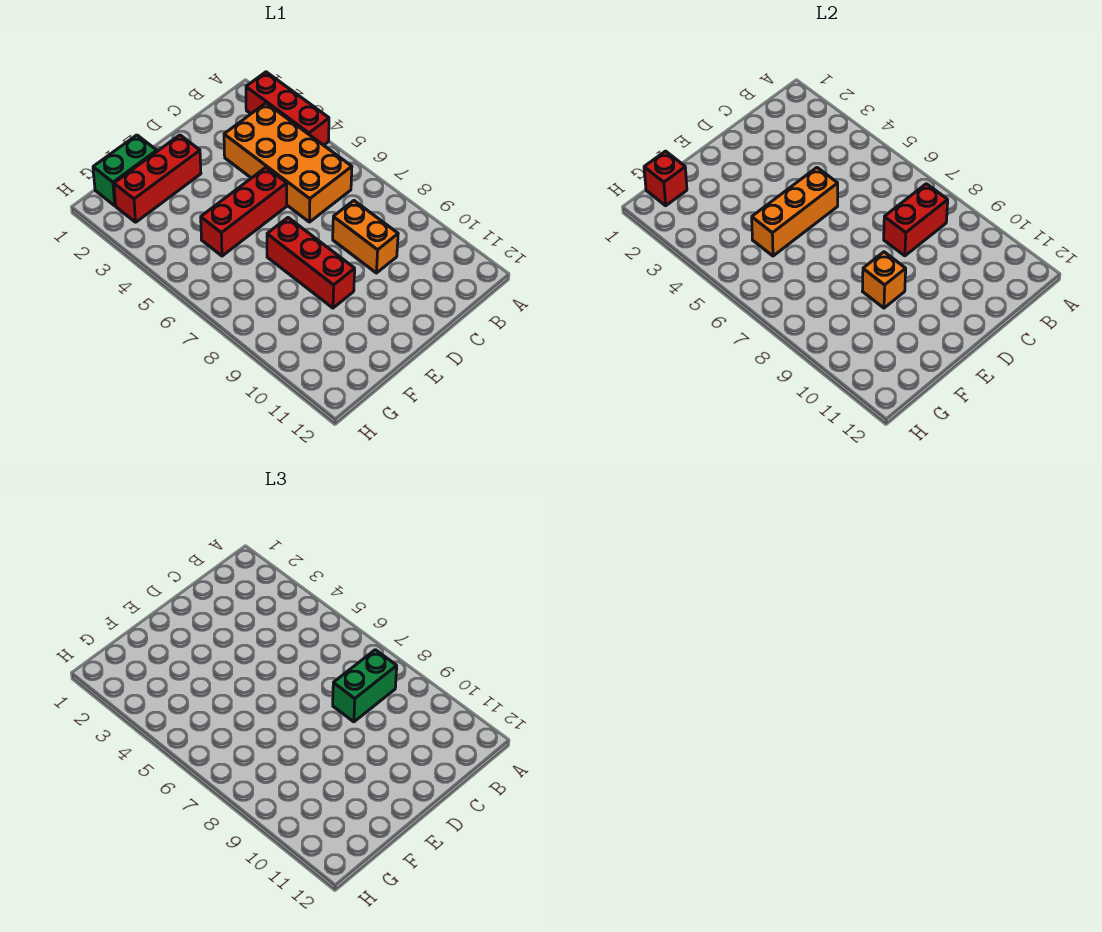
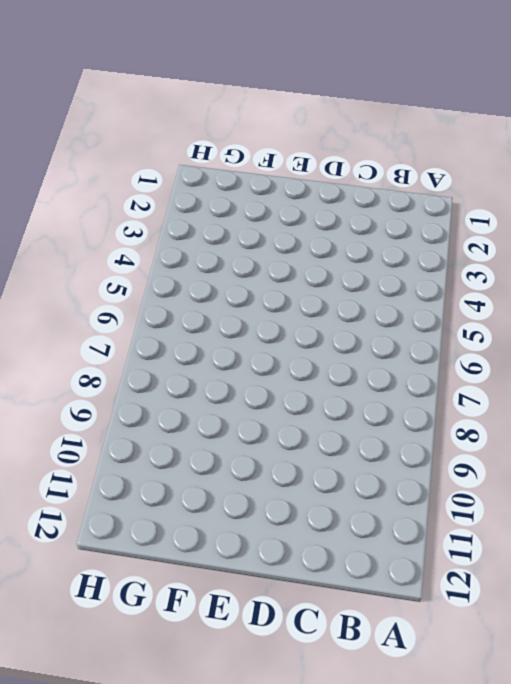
none -> red 1x3 brick [246,72,329,145]
none -> orange 2x4 brick [224,103,352,222]
none -> orange 1x2 brick [333,201,398,273]

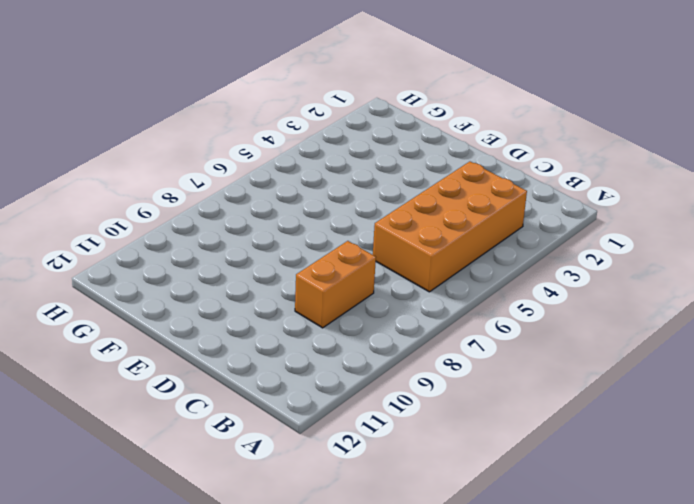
none -> red 1x3 brick [246,72,329,145]
none -> red 1x3 brick [201,168,287,256]
none -> red 1x3 brick [114,135,201,222]

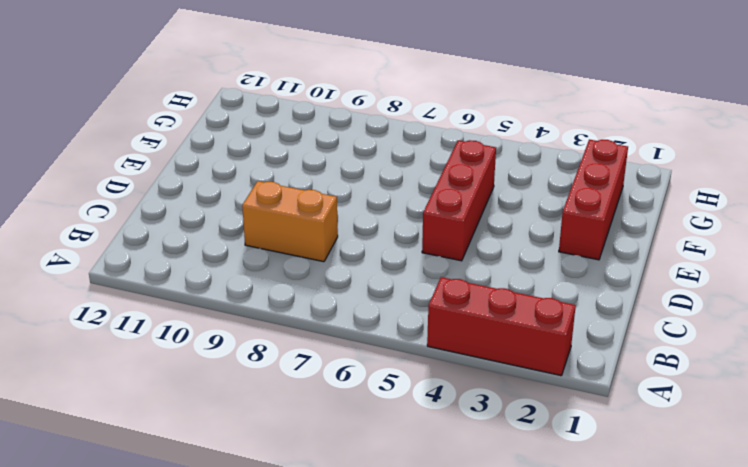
none -> orange 2x4 brick [224,103,352,222]
none -> red 1x3 brick [267,218,355,308]
none -> green 1x2 brick [93,135,157,206]

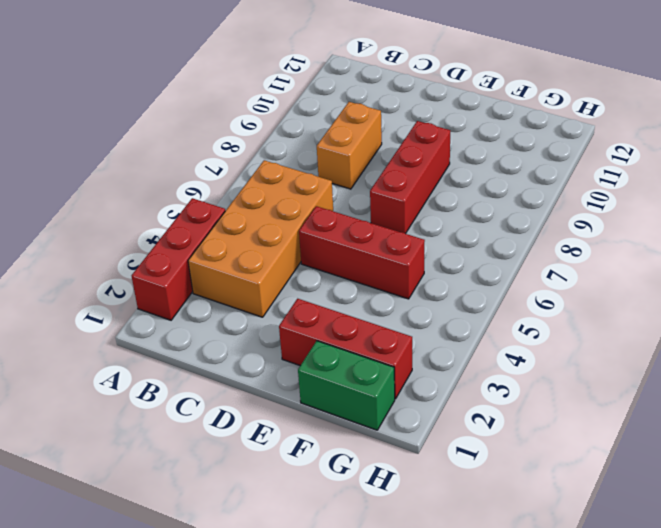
none -> red 1x2 brick [884,184,948,256]
none -> orange 1x3 brick [752,168,838,256]
none -> orange 1x1 brick [862,252,906,308]

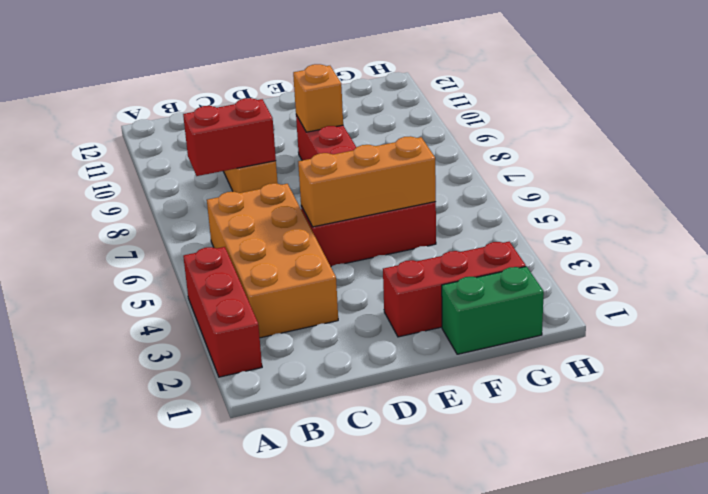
none -> red 1x1 brick [644,151,687,206]
none -> green 1x2 brick [333,650,397,722]

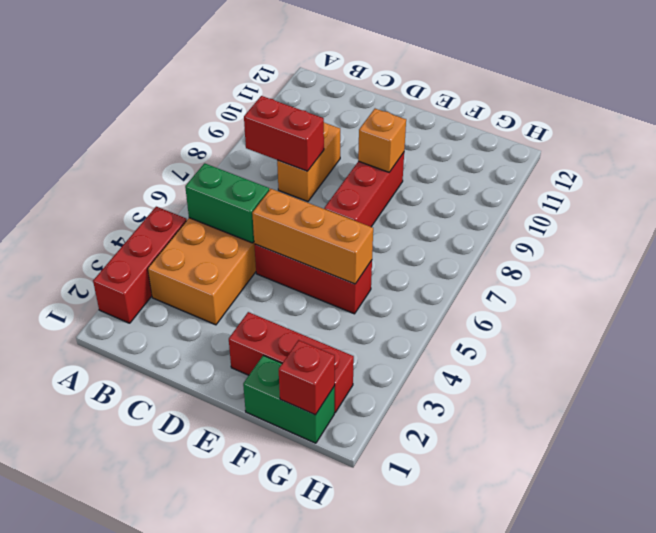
green 1x2 brick [185,163,269,243] -> green 1x2 brick moved to [333,650,397,722]

